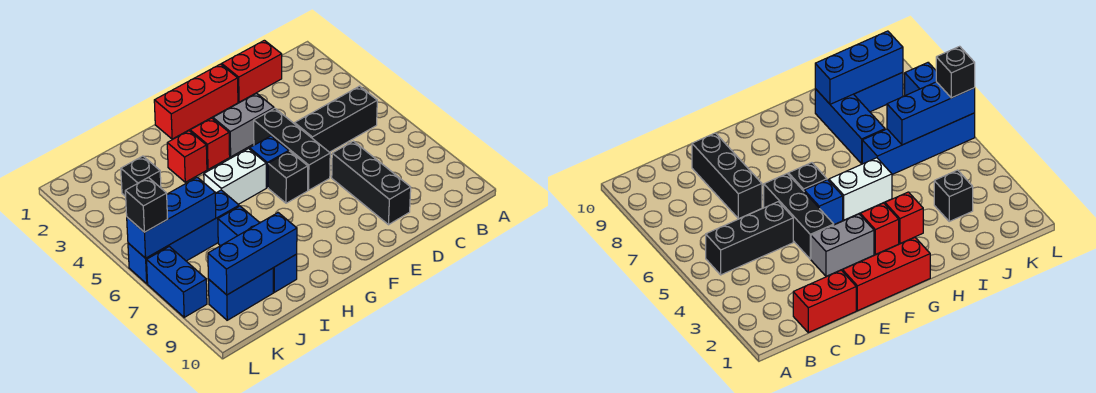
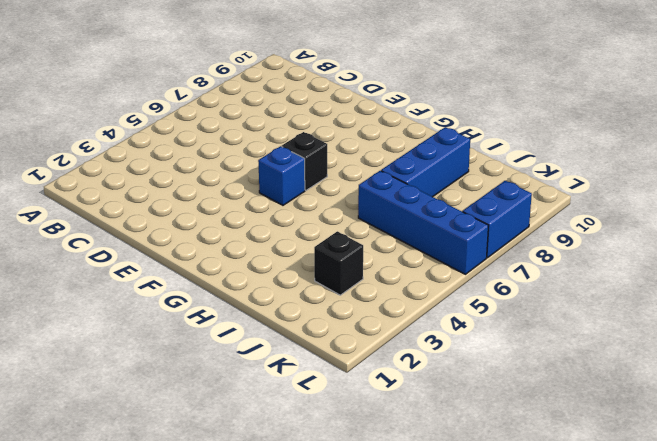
none -> black 1x3 brick [295,86,377,152]
none -> red 1x2 brick [222,40,282,102]
none -> black 1x3 brick [332,141,411,225]

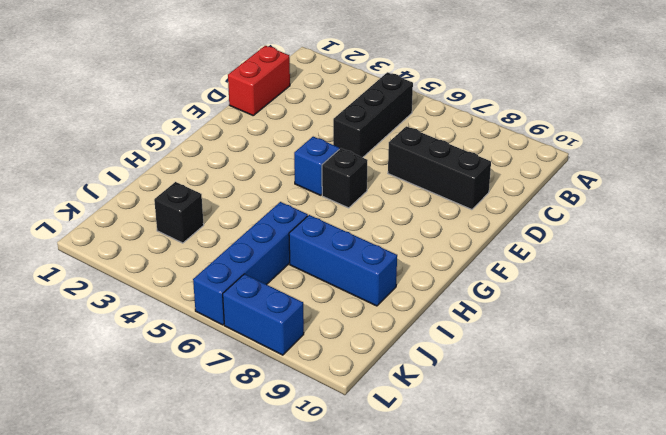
none -> red 1x3 brick [154,64,238,139]
none -> grey 1x2 brick [213,93,274,157]
none -> black 1x3 brick [254,108,330,190]

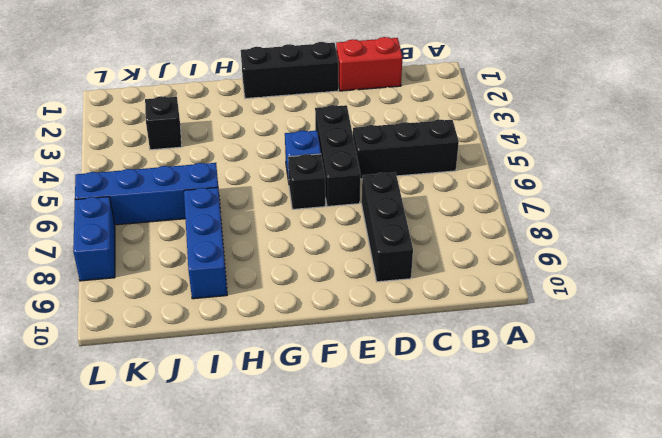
black 1x3 brick [241,42,338,99] -> red 1x3 brick [154,64,238,139]
none -> grey 1x2 brick [213,93,274,157]
none -> red 1x1 brick [190,118,230,169]
none -> white 1x2 brick [204,149,266,204]

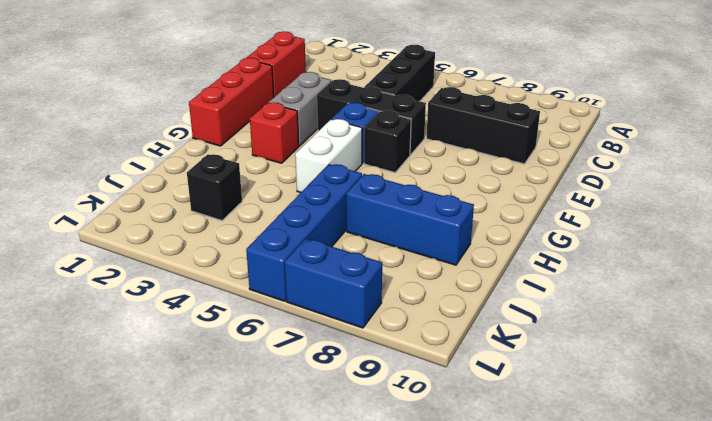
none -> red 1x1 brick [167,131,207,182]
none -> blue 1x2 brick [208,268,273,320]
none -> blue 1x3 brick [208,213,297,295]

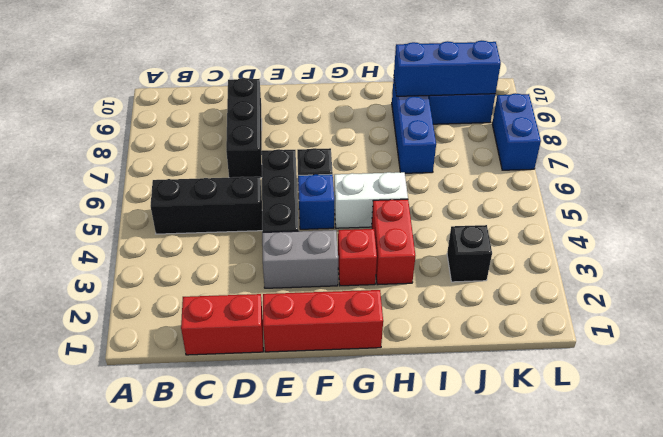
red 1x2 brick [372,199,415,285] -> red 1x1 brick [167,131,207,182]
none -> blue 1x4 brick [128,190,239,284]
none -> blue 1x3 brick [127,177,216,258]
none -> black 1x1 brick [125,177,167,232]

